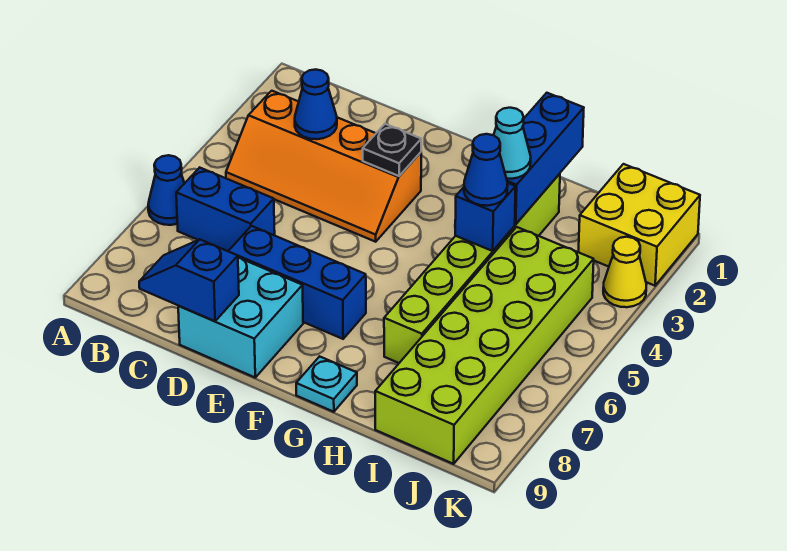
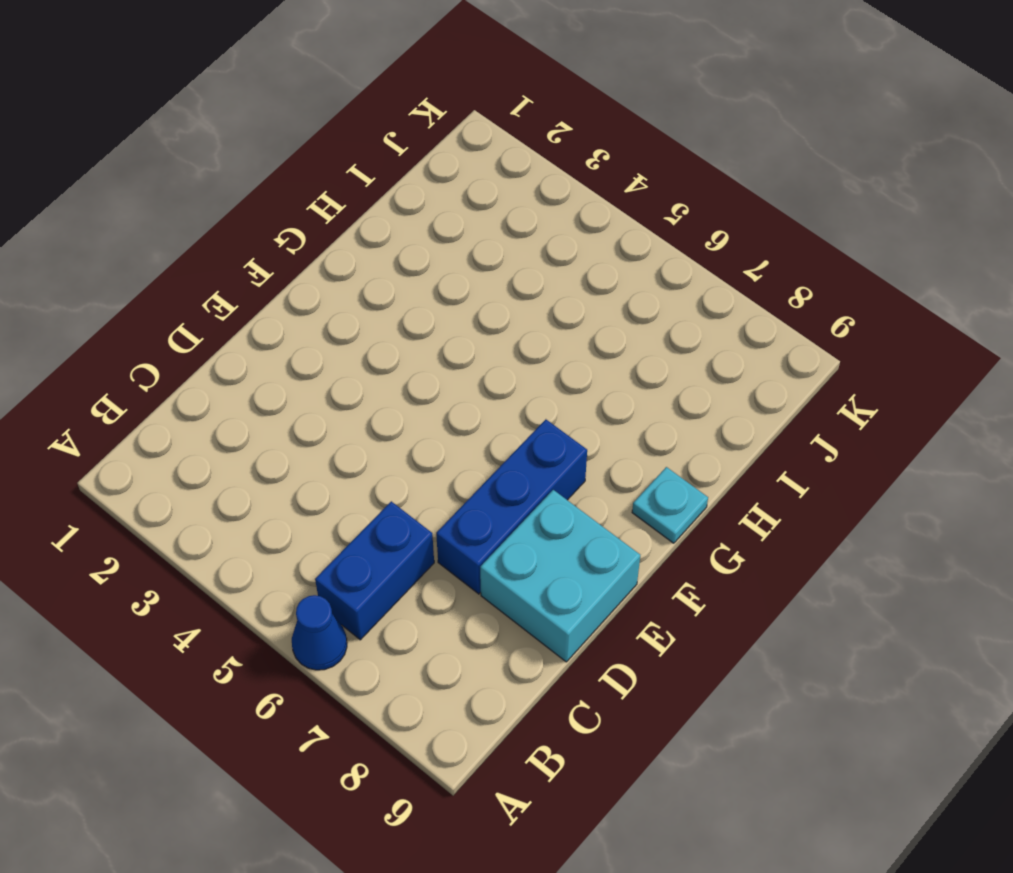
none -> orange 2x4 slope [226,91,421,242]
none -> lime 1x6 brick [384,174,560,363]
none -> lime 2x6 brick [375,227,594,464]

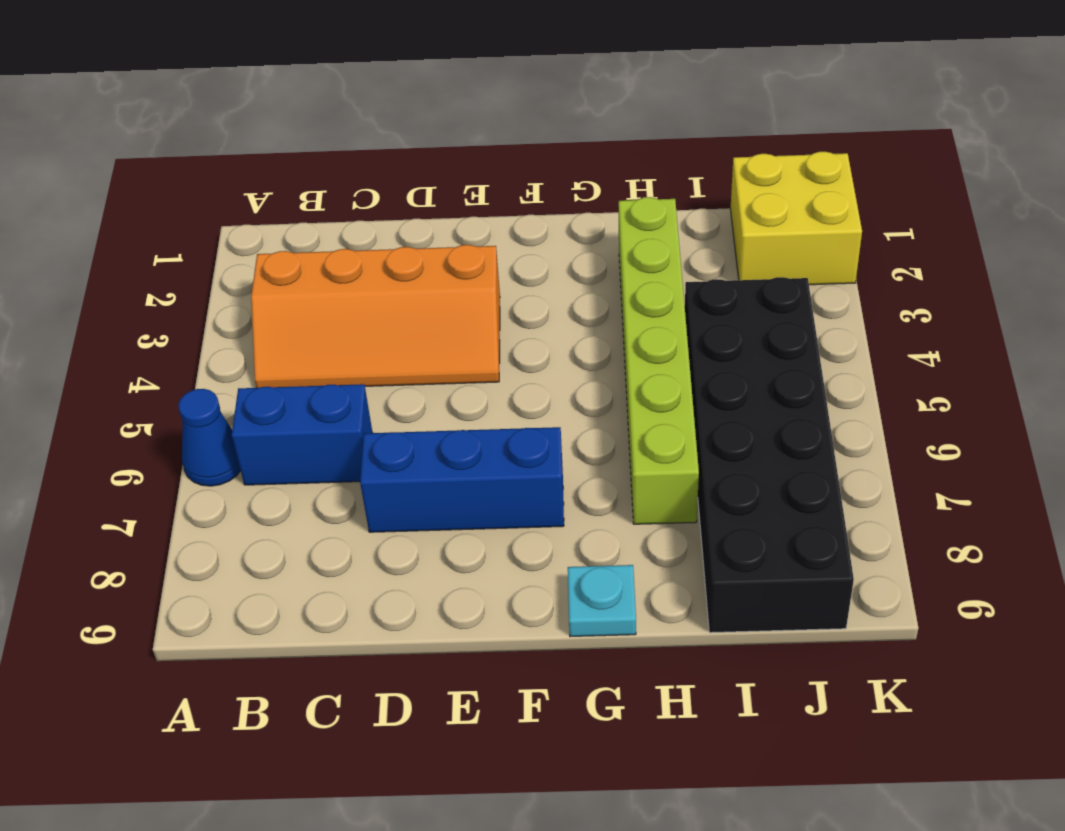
black 2x6 brick [685,277,854,633] -> lime 2x6 brick [375,227,594,464]
none -> cyan 2x2 brick [178,258,303,377]
none -> yellow 1x1 cone [603,237,646,307]
none -> blue 1x1 cone [295,69,337,139]

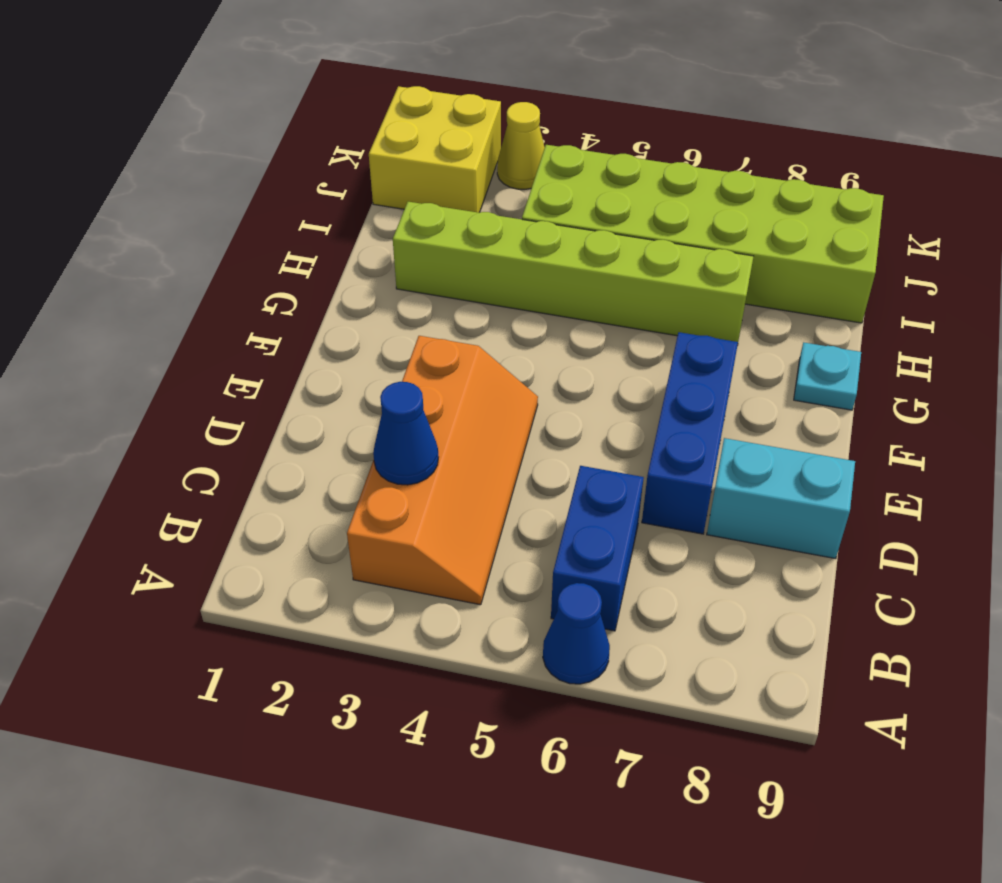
cyan 1x2 brick [707,438,855,559] -> cyan 2x2 brick [178,258,303,377]
none -> blue 1x2 slope [139,240,239,321]
none -> black 1x1 plate [363,124,421,176]
none -> blue 1x3 brick [507,93,584,224]

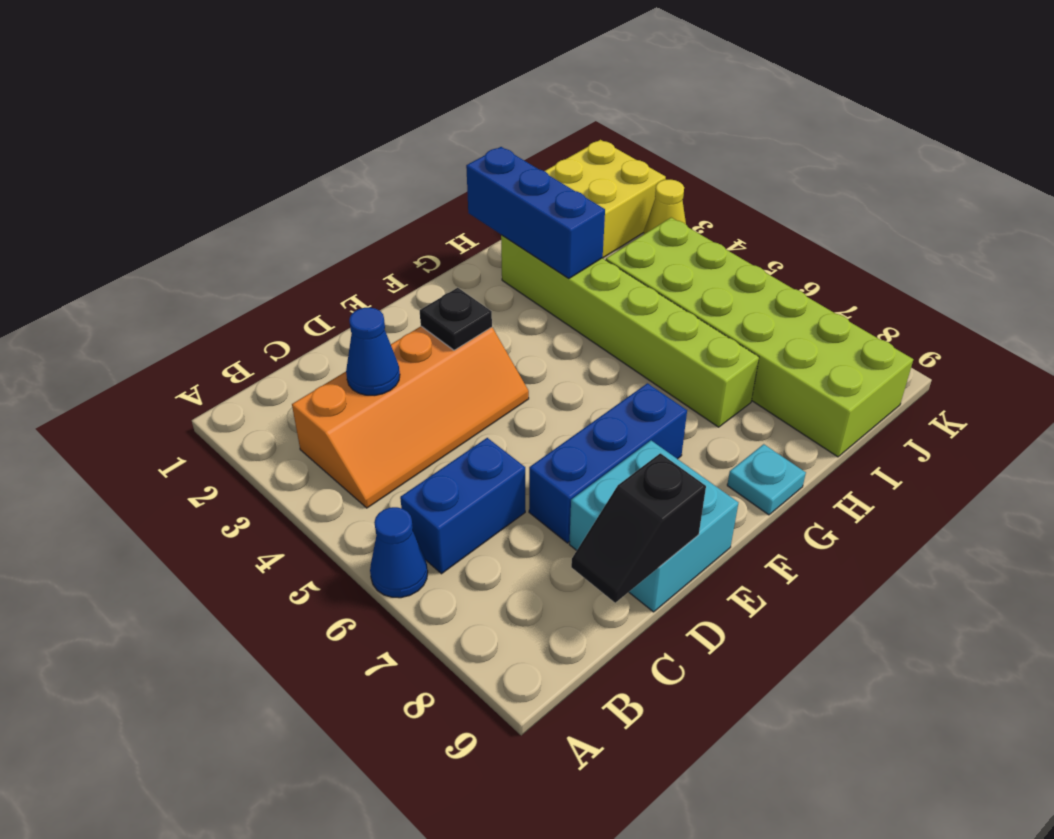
black 1x2 slope [571,453,706,603] -> blue 1x2 slope [139,240,239,321]
none -> blue 1x1 brick [455,183,516,251]
none -> cyan 1x1 cone [494,108,531,179]
none -> blue 1x1 cone [464,134,508,206]

